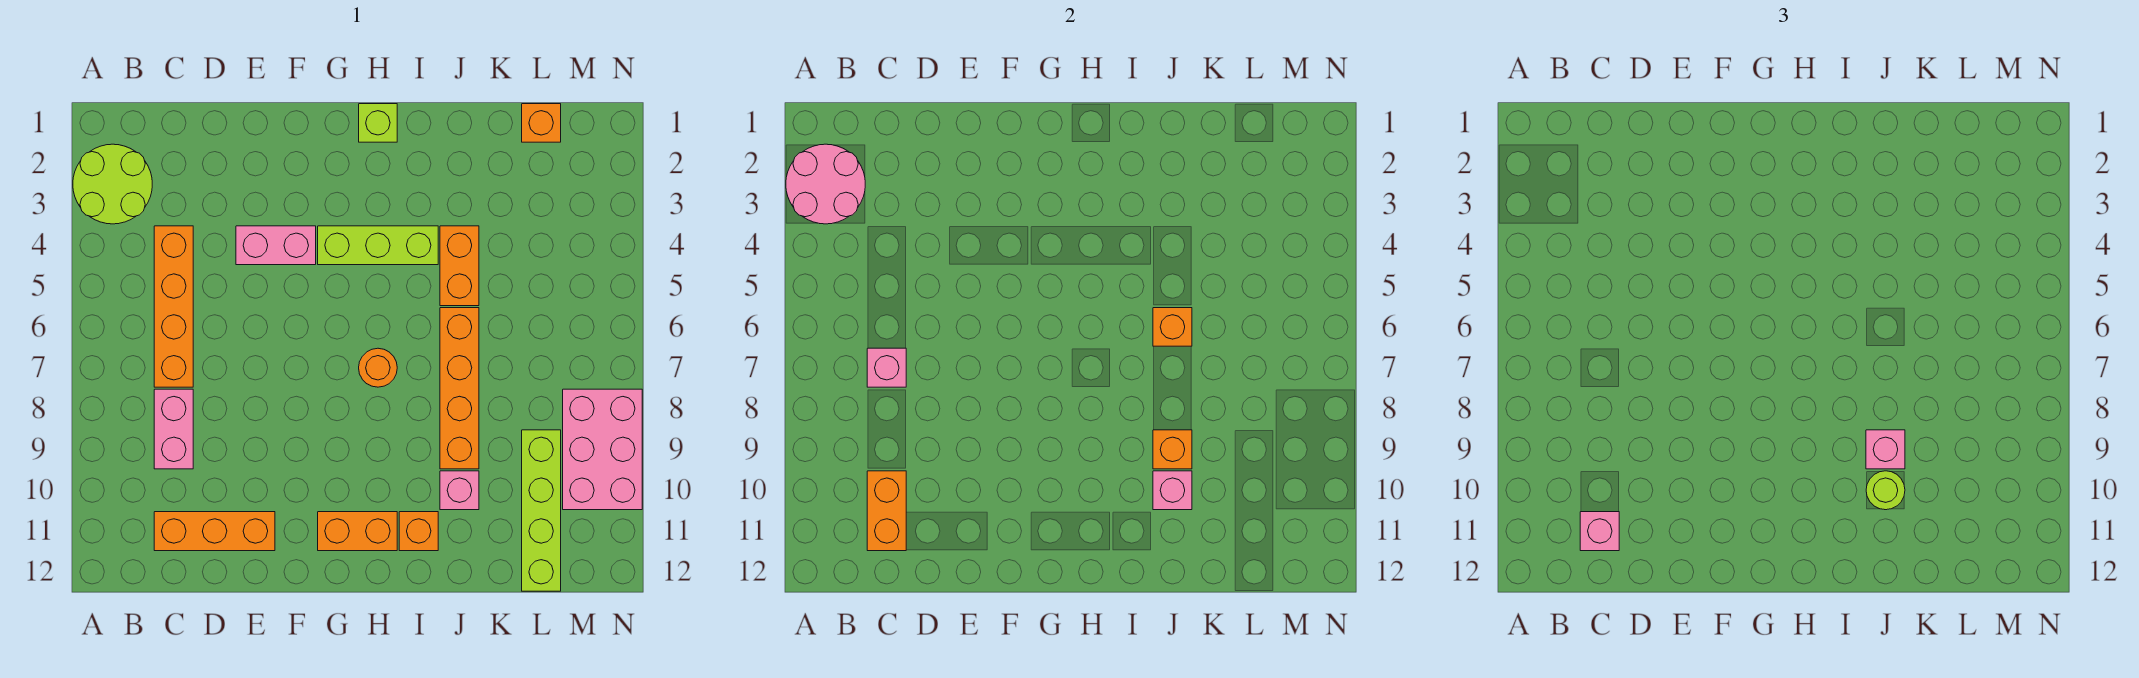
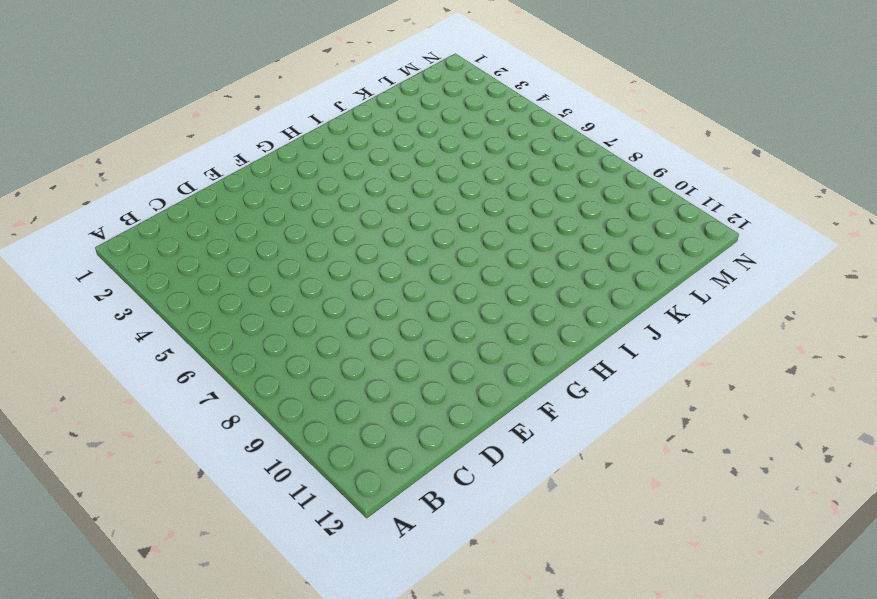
none -> lime 2x2 round brick [73,144,152,224]
none -> orange 1x4 brick [154,226,193,387]
none -> pink 1x2 brick [154,389,193,469]

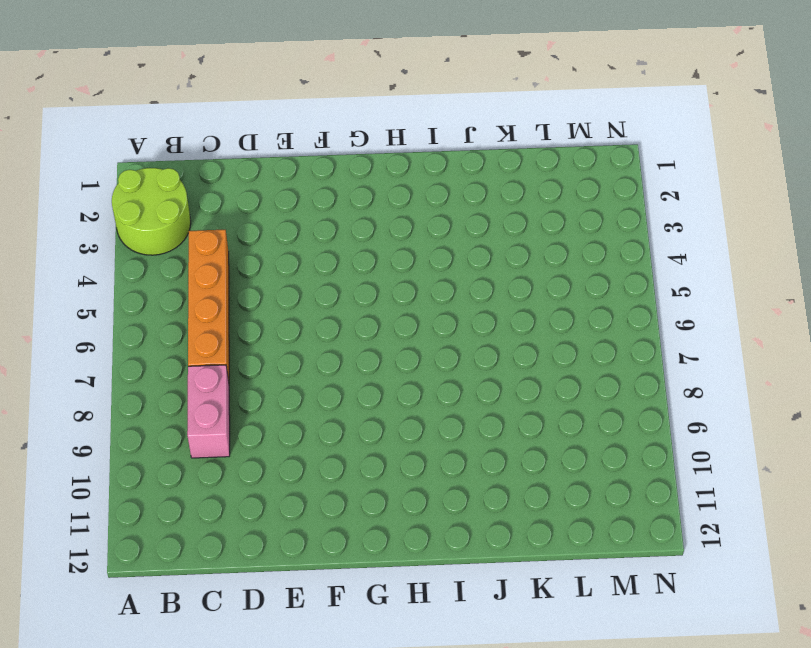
none -> orange 1x3 brick [154,512,275,551]
none -> pink 1x2 brick [236,226,316,265]
none -> lime 1x3 brick [318,226,438,265]

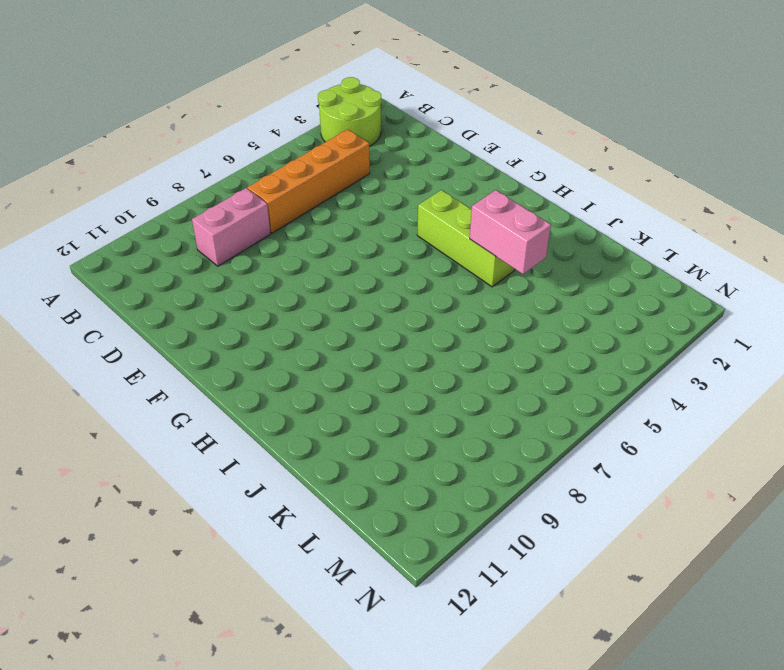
pink 1x2 brick [470,190,551,274] -> pink 1x2 brick moved to [236,226,316,265]
none -> orange 1x3 brick [154,512,275,551]
none -> orange 1x2 brick [318,512,397,551]
none -> lime 1x1 brick [359,104,397,142]

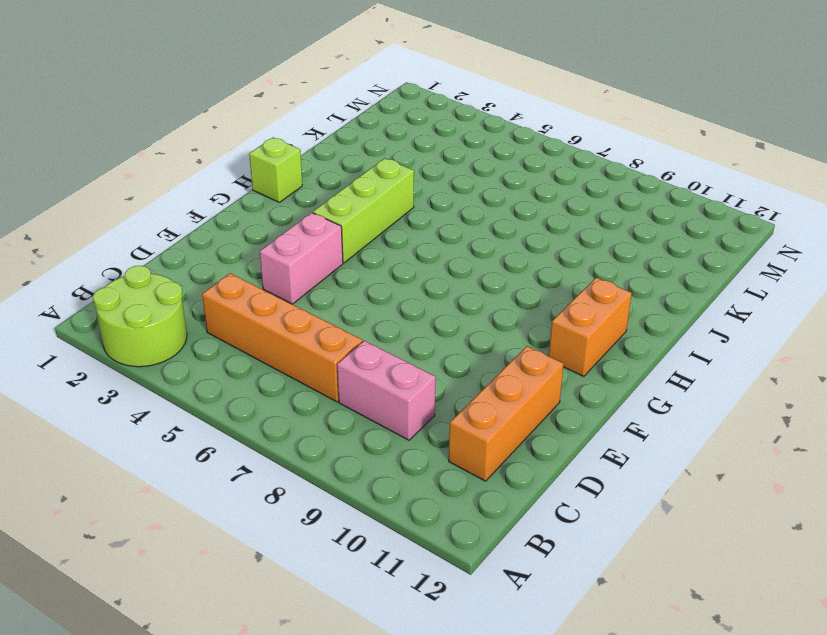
none -> orange 1x1 round brick [359,348,397,387]
none -> orange 1x1 brick [399,512,438,551]
none -> orange 1x2 brick [440,226,479,306]

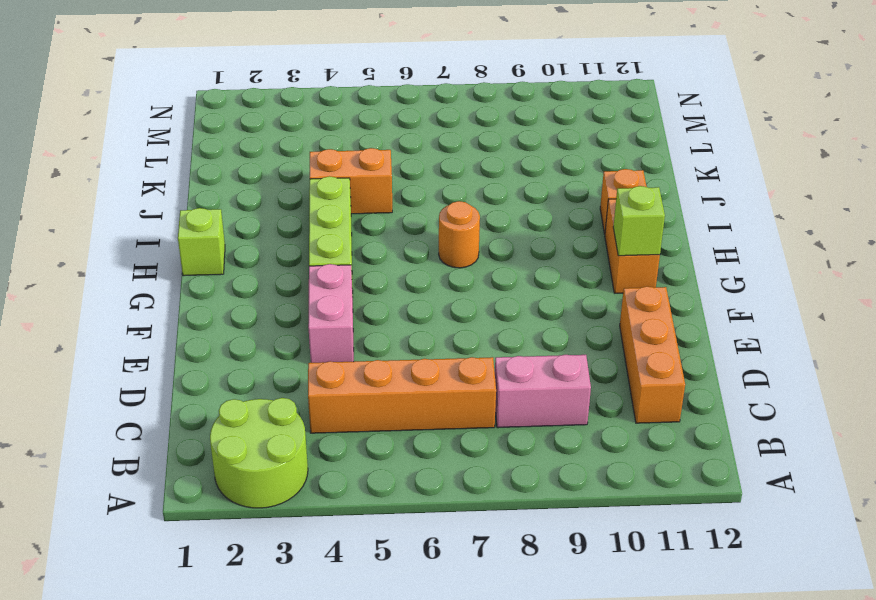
lime 1x1 brick [613,186,665,256] -> none
none -> orange 1x4 brick [440,308,479,469]
none -> pink 1x1 brick [440,471,479,510]
none -> orange 1x1 brick [522,104,561,142]

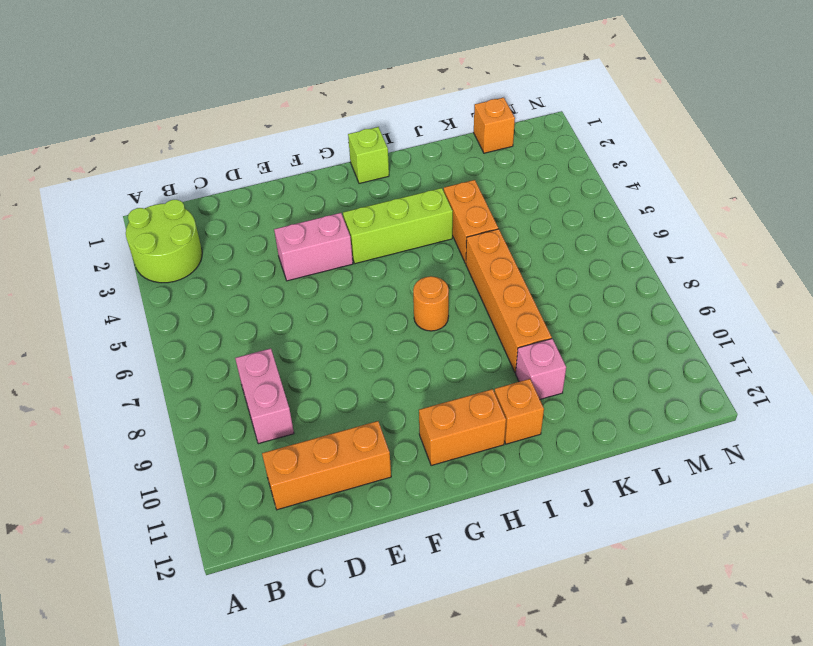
none -> orange 1x4 brick [154,226,193,387]
none -> lime 1x4 brick [522,430,561,591]
none -> pink 2x3 brick [563,389,642,510]

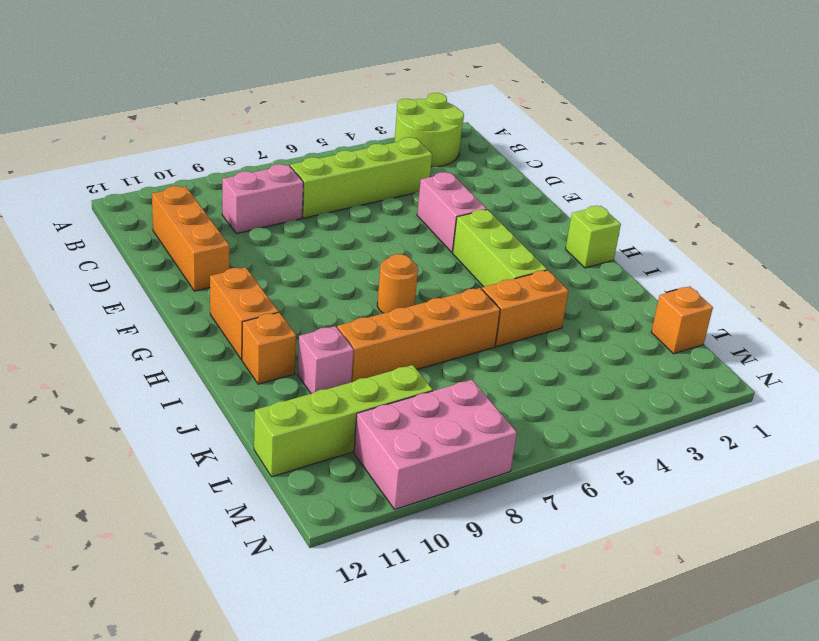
lime 1x4 brick [290,137,432,218] -> orange 1x4 brick [154,226,193,387]
none -> pink 2x2 round brick [786,144,865,224]
none -> pink 1x1 brick [867,348,906,387]
none -> orange 1x2 brick [867,471,906,551]

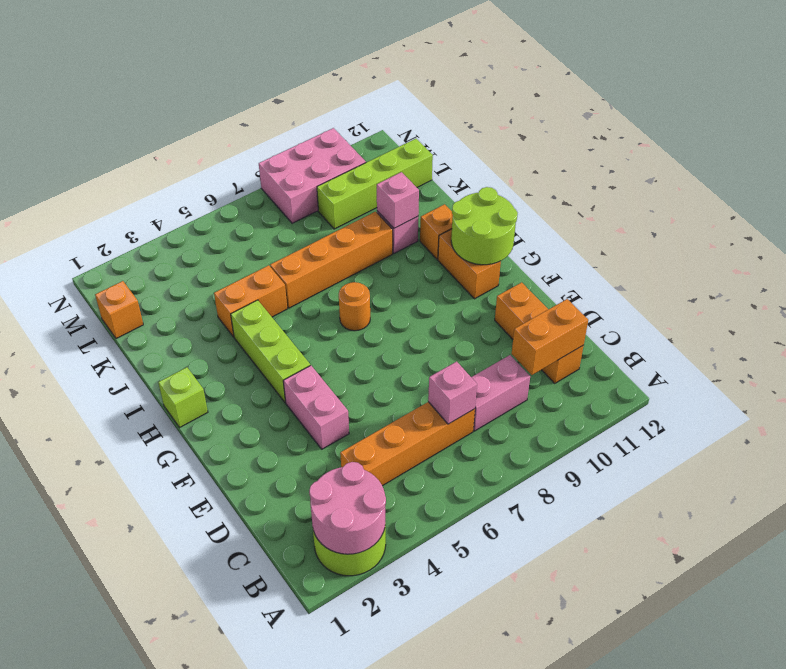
lime 2x2 round brick [451,187,518,265] -> none
none -> orange 1x1 brick [1153,308,1192,346]
none -> orange 1x1 brick [1153,430,1192,469]
none -> pink 1x1 brick [1580,512,1619,551]

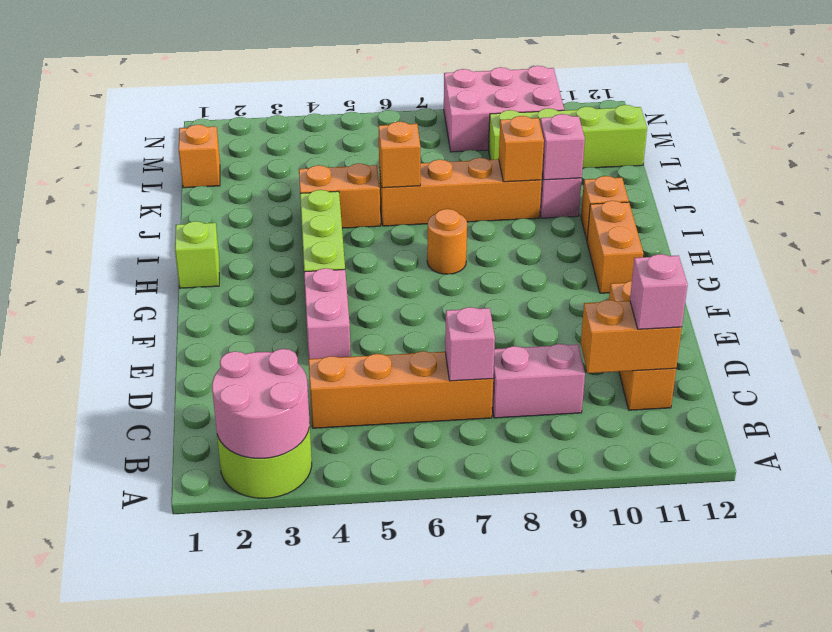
none -> pink 1x1 brick [1866,430,1905,469]
none -> lime 1x1 round brick [1866,471,1905,510]

